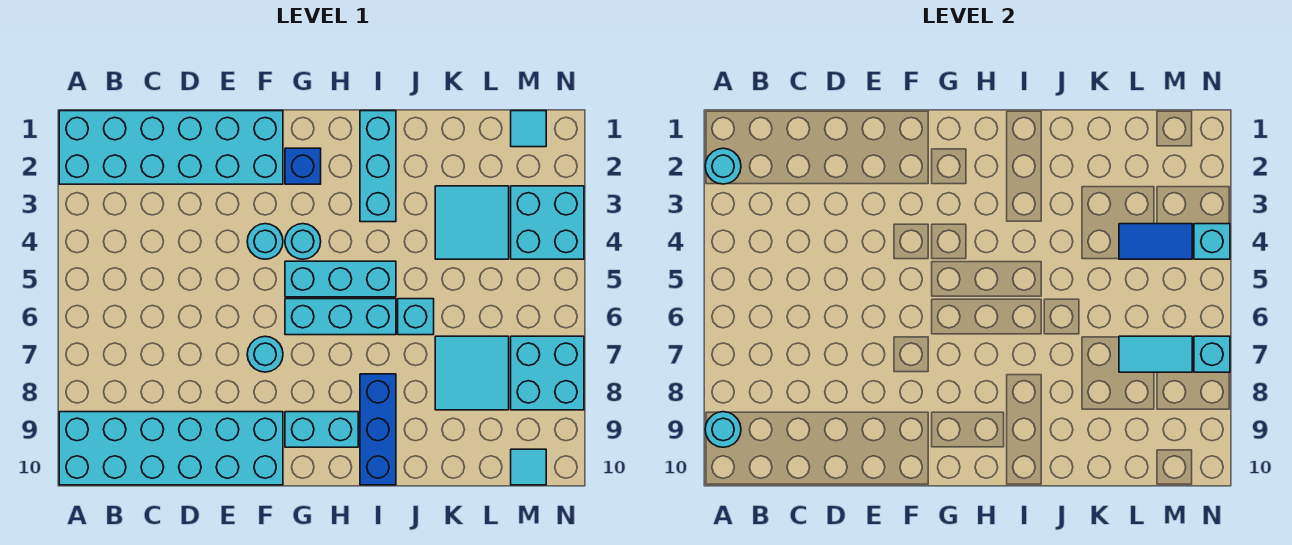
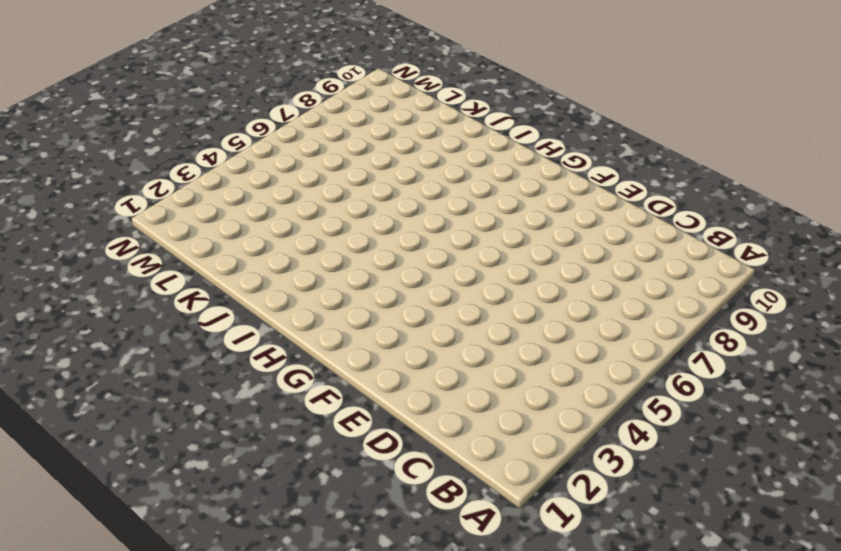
none -> cyan 2x6 brick [59,111,283,184]
none -> cyan 2x6 brick [59,412,283,485]
none -> cyan 1x1 round brick [247,224,283,259]

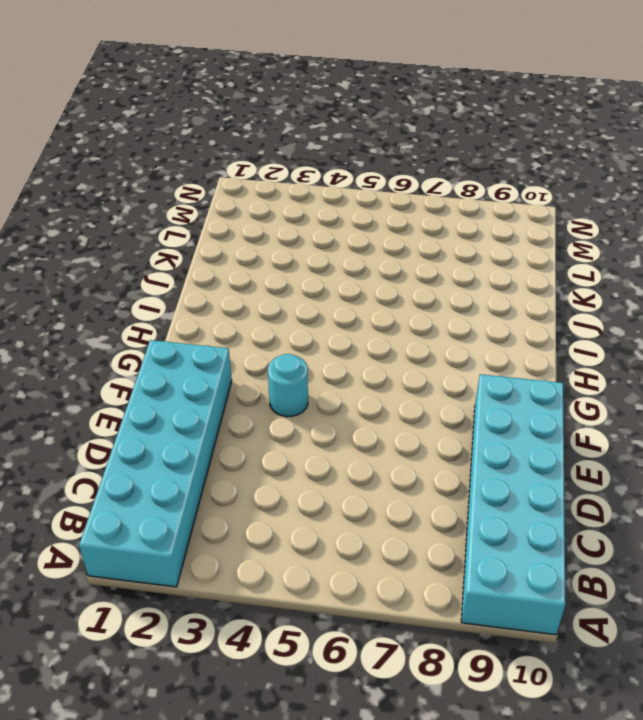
none -> cyan 1x1 round brick [247,336,283,372]
none -> blue 1x1 brick [285,148,321,184]
none -> cyan 1x1 round brick [285,224,321,259]

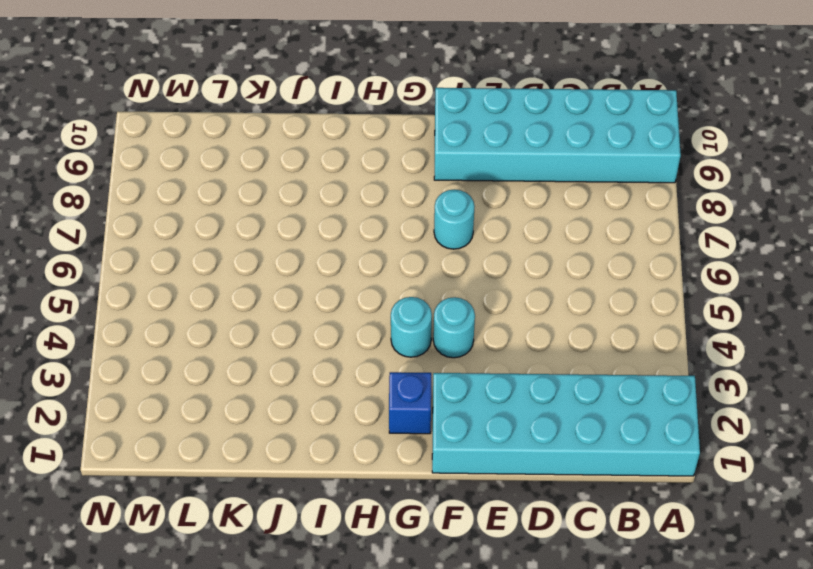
none -> cyan 1x3 brick [285,261,396,297]
none -> cyan 1x3 brick [285,299,396,335]
none -> cyan 1x2 brick [285,412,358,447]

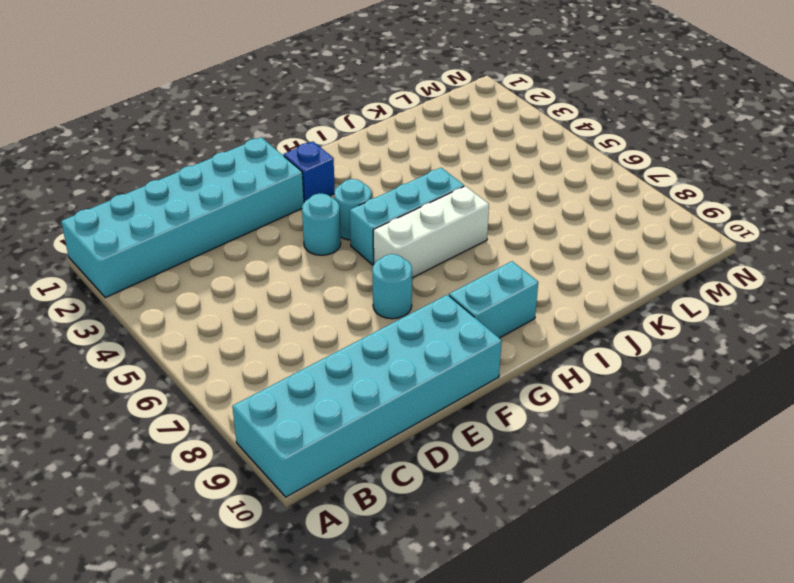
white 1x3 brick [373,186,489,278] -> cyan 1x3 brick [285,299,396,335]
none -> cyan 1x3 brick [360,111,396,222]
none -> blue 1x3 brick [360,374,396,485]
none -> cyan 1x1 brick [398,299,434,335]

